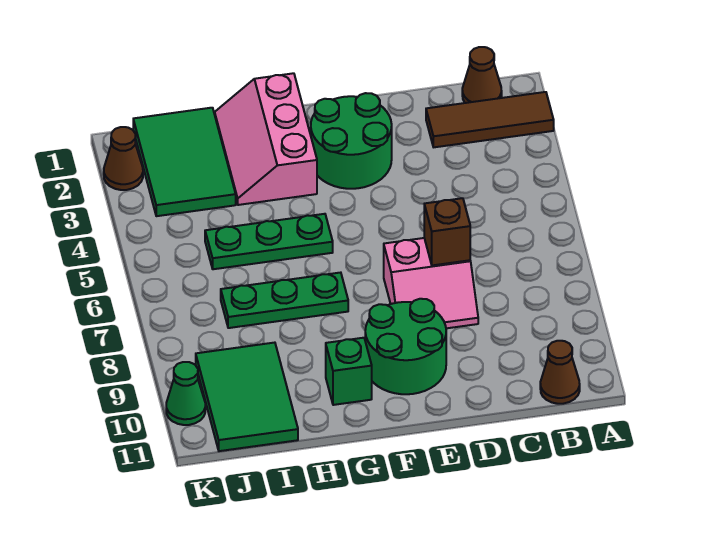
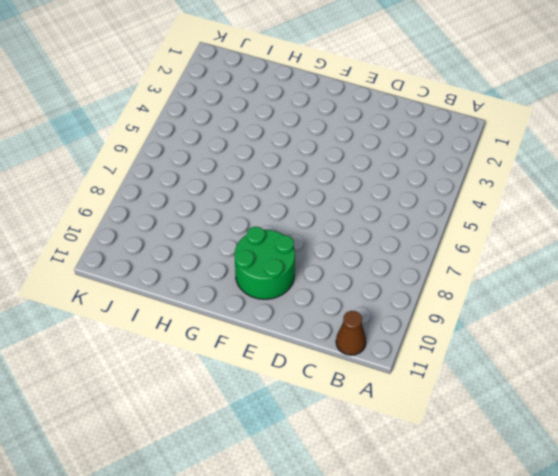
none -> brown 1x3 tile [426,92,554,147]
none -> brown 1x1 cone [462,47,502,103]
none -> pink 2x2 slope [384,238,478,328]

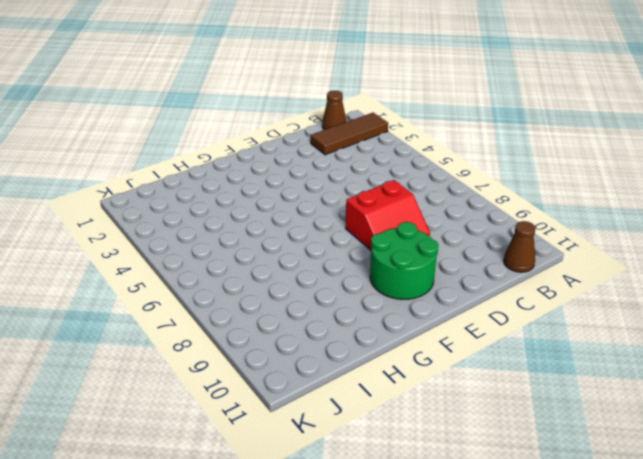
red 2x2 slope [346,180,430,250] -> pink 2x2 slope [384,238,478,328]
none -> green 2x2 round brick [311,93,392,189]
none -> pink 2x3 slope [215,73,317,205]
none -> green 1x3 plate [205,214,333,269]

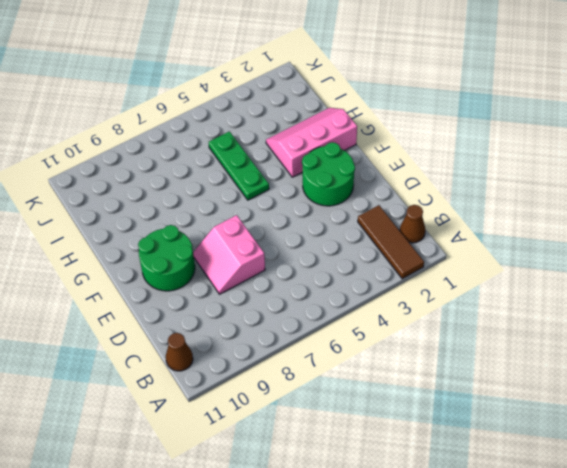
none -> green 1x3 plate [221,273,348,328]
none -> green 1x1 brick [326,338,372,405]
none -> green 2x3 tile [133,108,236,216]

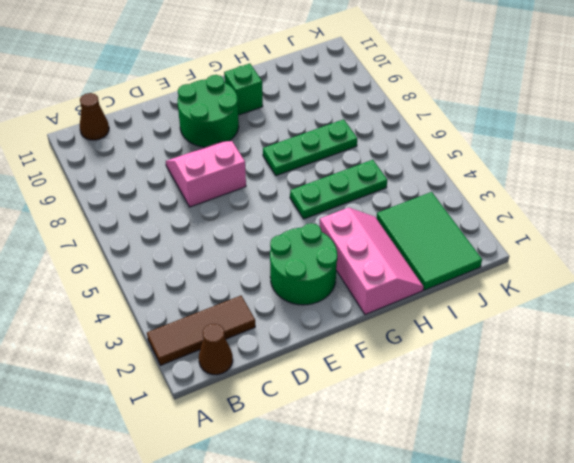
none -> green 2x3 tile [196,343,298,451]
none -> brown 1x1 cone [104,127,143,190]
none -> green 1x1 cone [166,362,205,425]

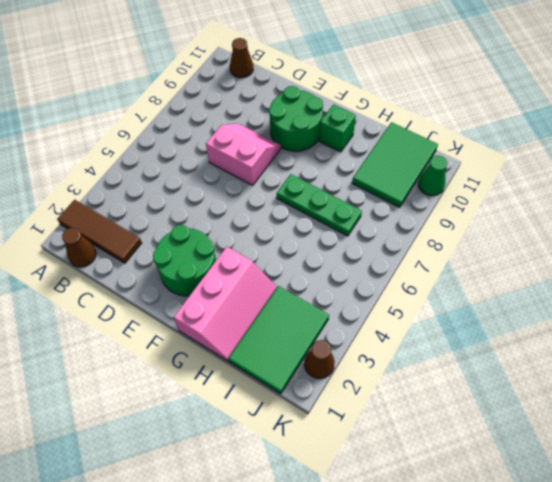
none -> green 1x3 plate [205,214,333,269]
none -> brown 1x1 brick [424,198,470,265]

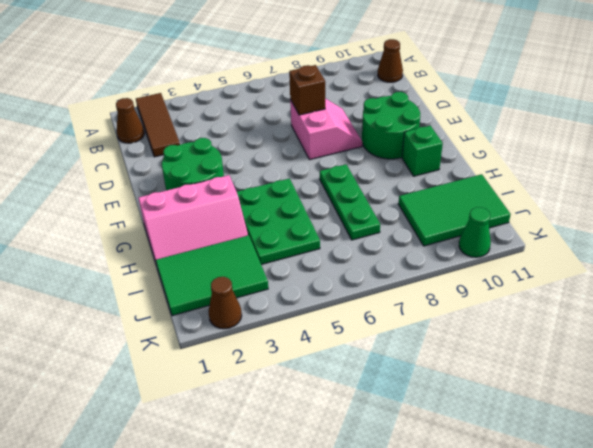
green 2x3 plate [237,179,320,265] -> green 1x3 plate [205,214,333,269]

